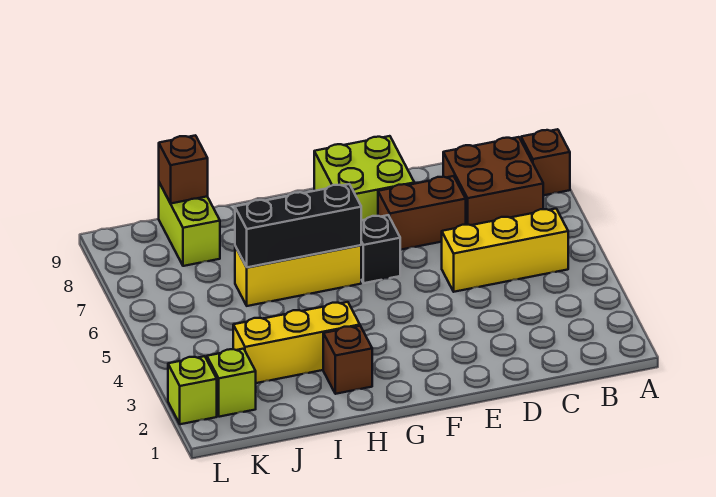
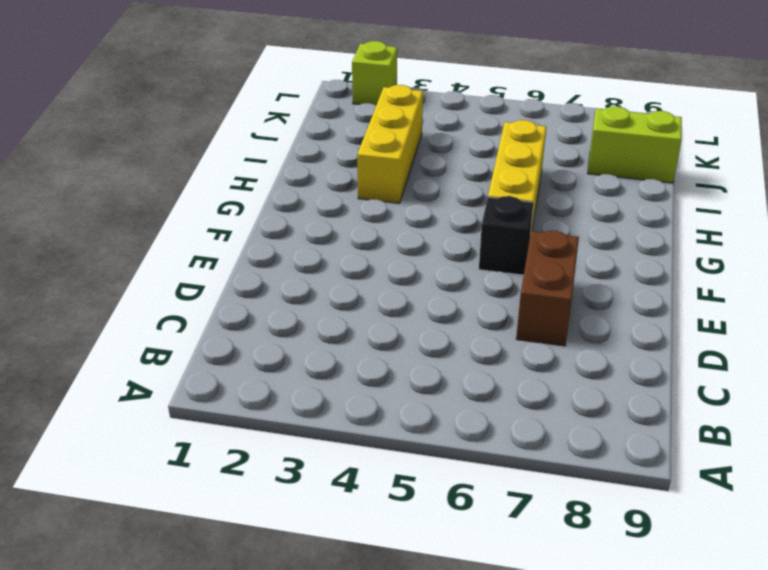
none -> brown 1x1 brick [521,129,570,195]
none -> yellow 1x3 brick [442,209,568,292]
none -> brown 2x2 brick [443,137,543,225]

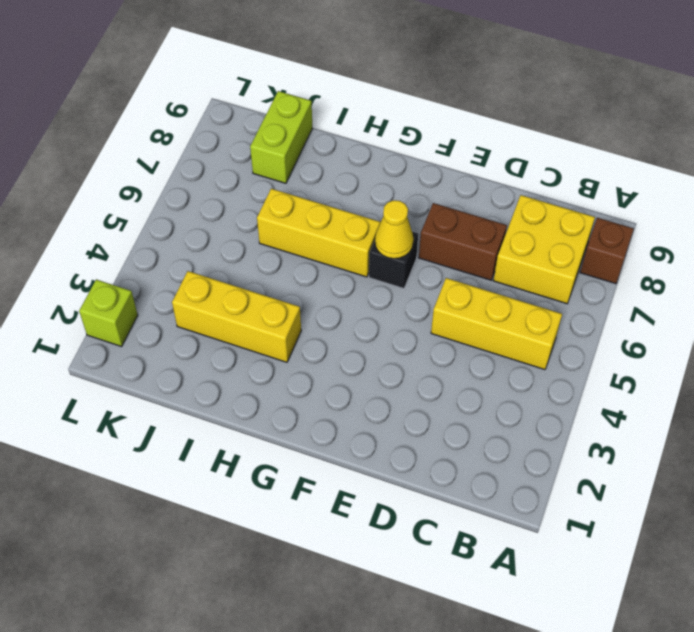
yellow 2x2 brick [493,195,595,304] -> brown 2x2 brick [443,137,543,225]
yellow 1x1 cone [375,200,414,259] -> none
none -> lime 2x2 brick [314,136,414,220]
none -> brown 1x1 brick [323,326,372,394]
none -> lime 1x1 brick [207,349,256,417]

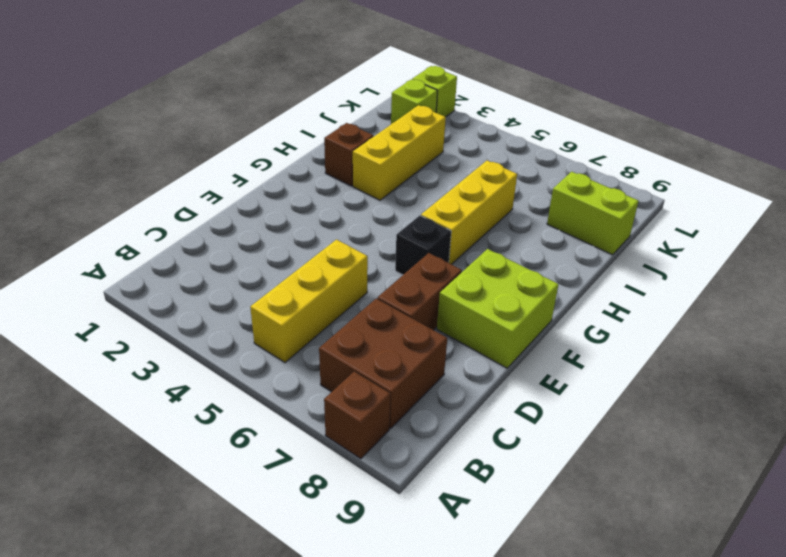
none -> black 1x3 brick [235,184,361,267]
none -> brown 1x1 brick [159,135,208,203]

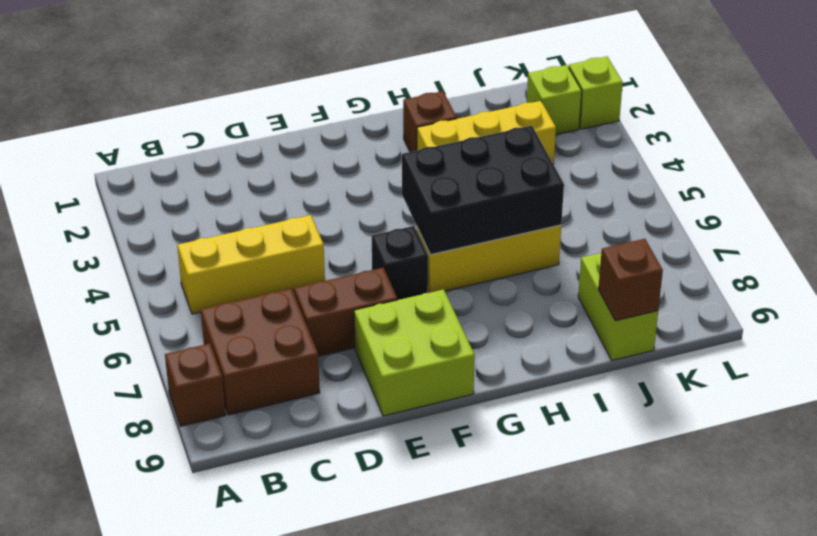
black 2x3 brick [402,126,564,255] -> black 1x3 brick [235,184,361,267]

